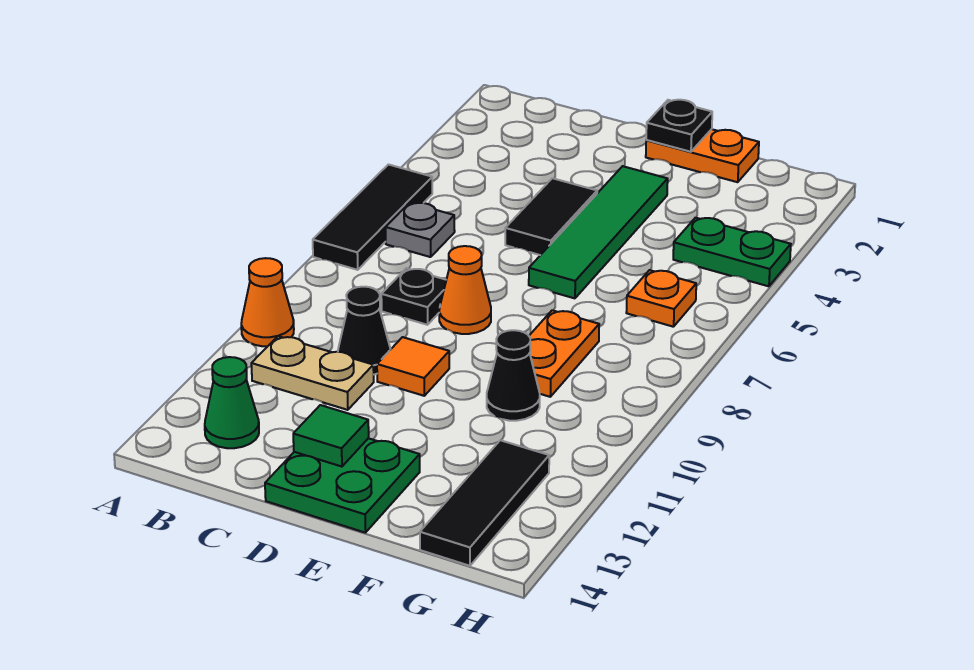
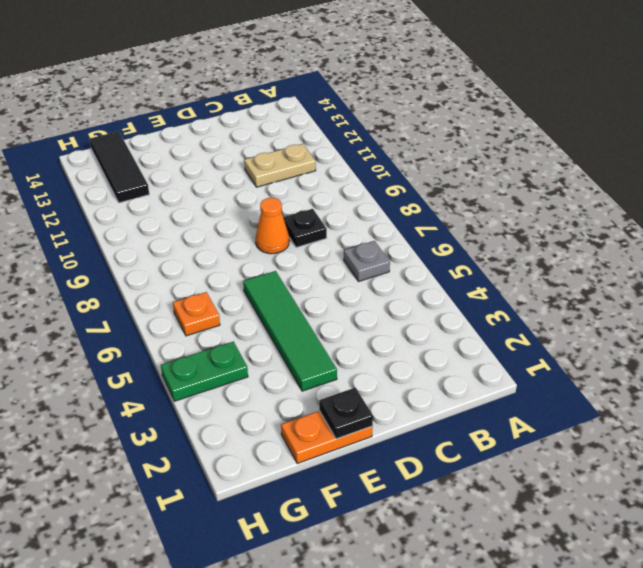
none -> black 1x3 tile [313,165,432,270]
none -> orange 1x1 cone [241,258,294,346]
none -> green 1x1 cone [205,357,259,448]

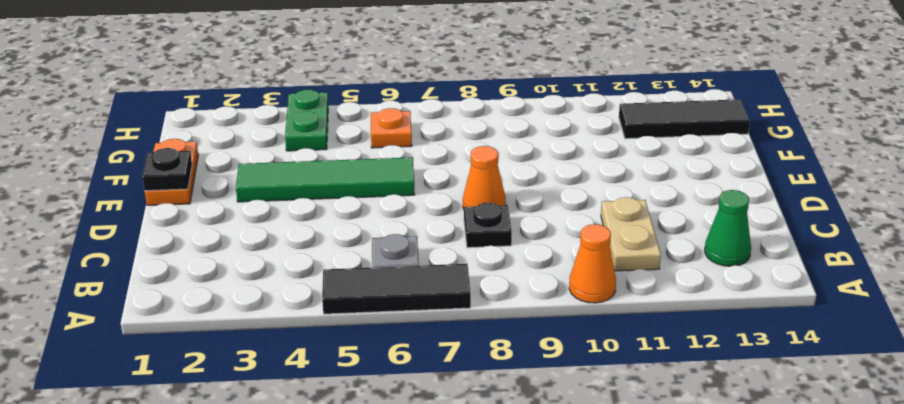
none -> black 1x1 cone [338,287,391,374]
none -> black 1x2 tile [505,178,597,255]
none -> orange 1x1 tile [377,337,449,396]

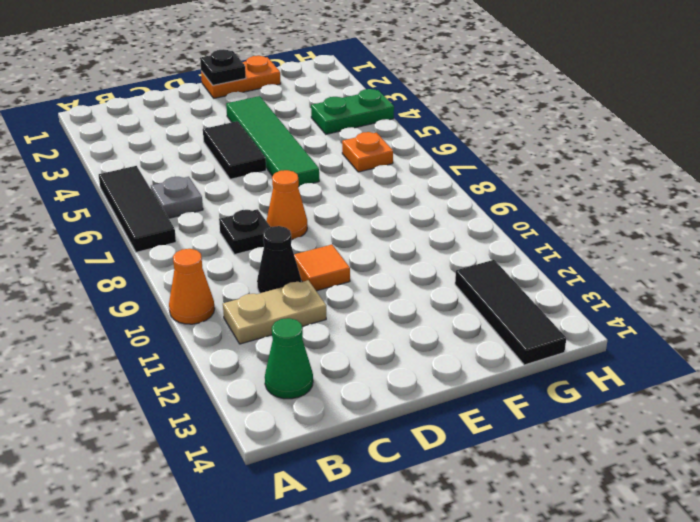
none -> green 2x2 plate [265,438,420,533]
none -> orange 1x2 plate [529,310,599,397]
none -> black 1x1 cone [487,330,540,421]

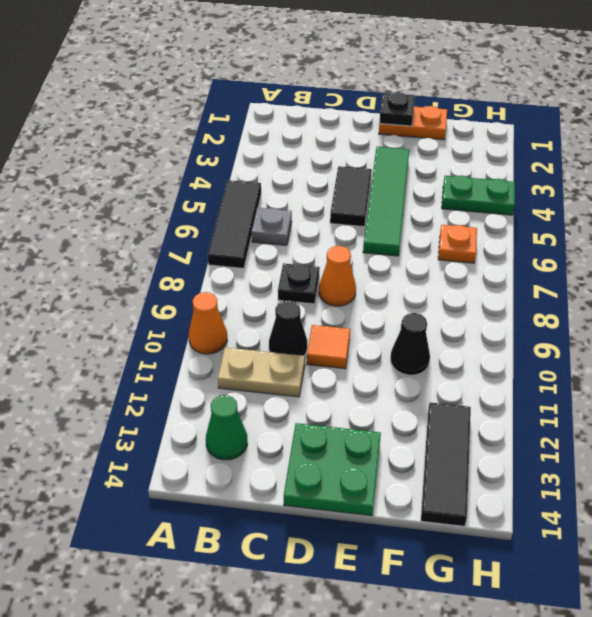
none -> orange 1x2 plate [529,310,599,397]
none -> green 1x1 tile [293,405,369,467]

